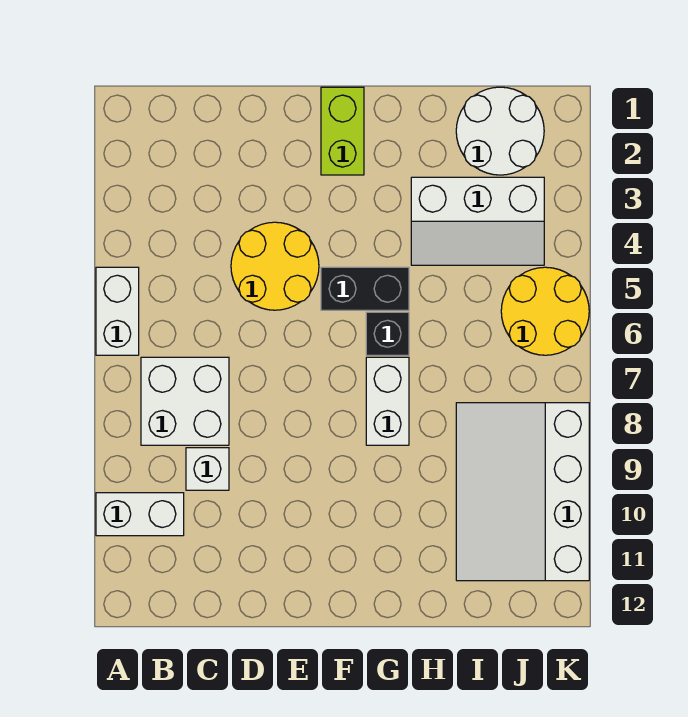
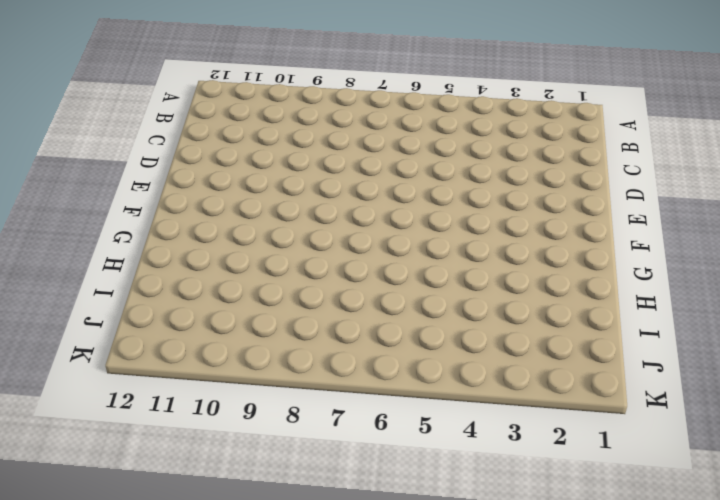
none -> white 1x2 brick [96,267,139,355]
none -> white 1x2 brick [96,493,184,536]
none -> white 2x2 brick [141,357,229,445]

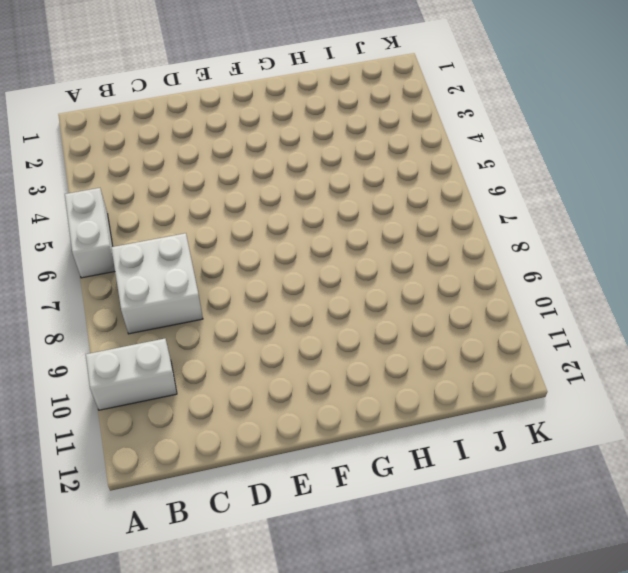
none -> white 1x1 brick [186,448,229,490]
none -> yellow 2x2 round brick [231,222,319,310]
none -> lime 1x2 brick [321,87,364,175]

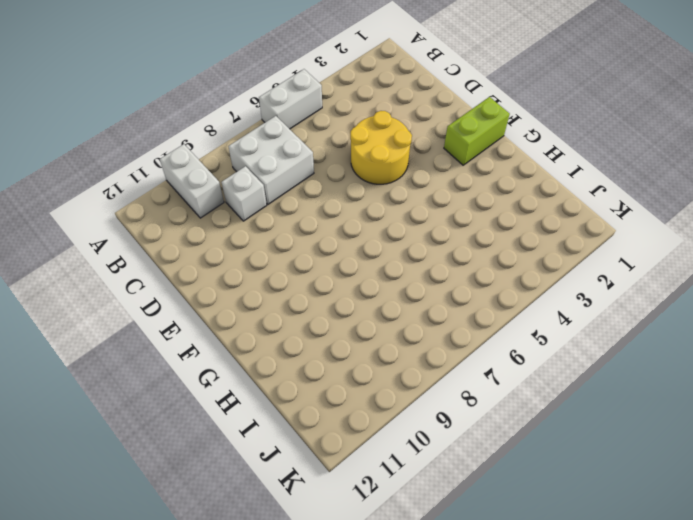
none -> black 1x2 brick [321,267,409,310]
none -> black 1x1 brick [366,312,409,355]
none -> white 1x2 brick [366,357,409,445]

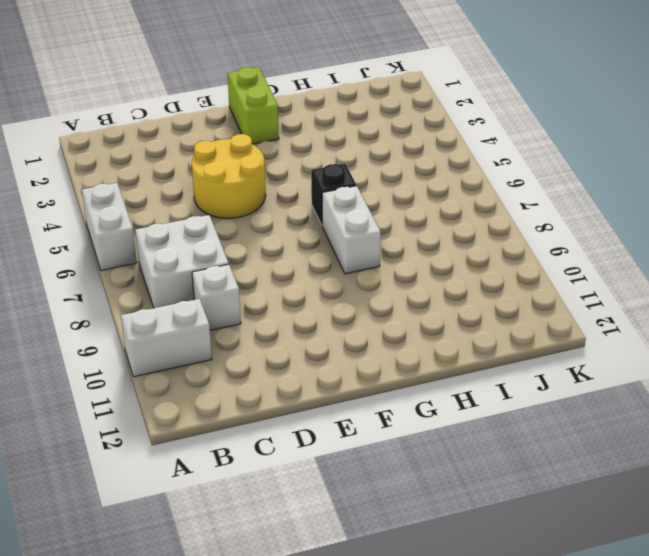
none -> black 1x2 brick [321,267,409,310]
none -> white 2x3 slope [411,177,544,265]
none -> white 2x2 round brick [456,87,544,175]

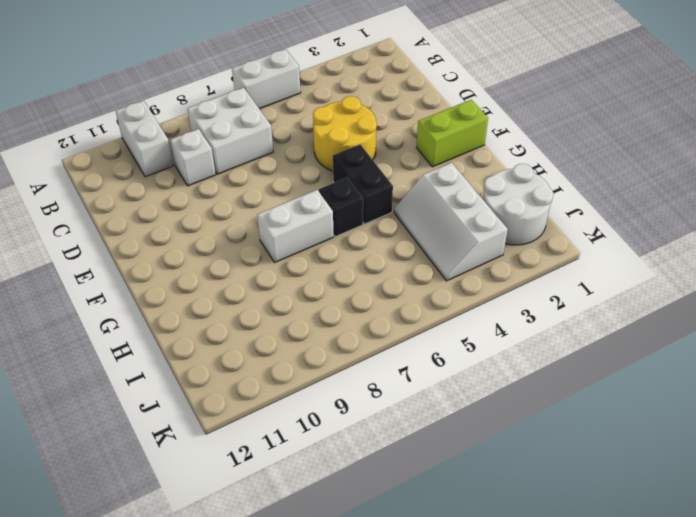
none -> white 3x4 slope [456,403,589,581]
none -> yellow 2x2 round brick [501,267,589,355]

